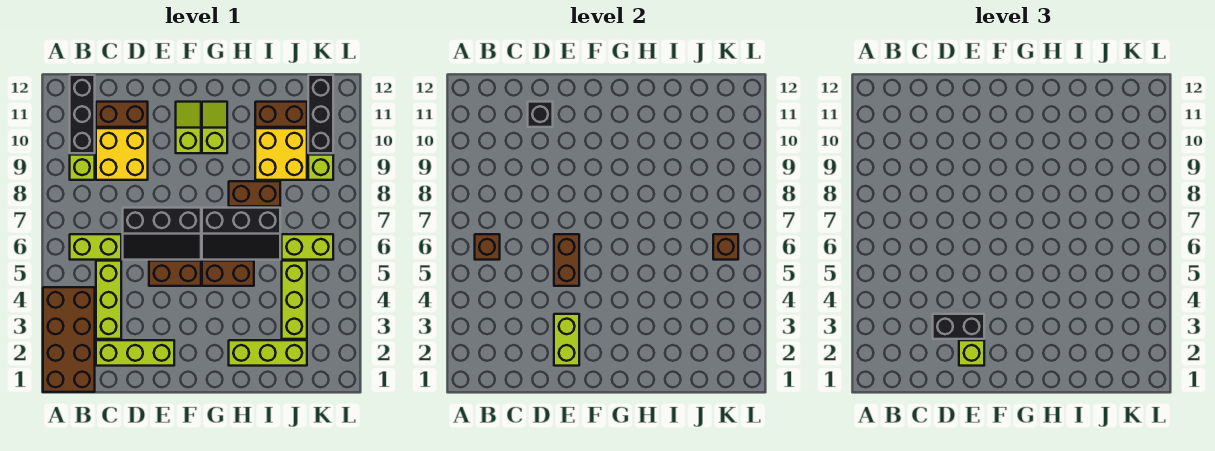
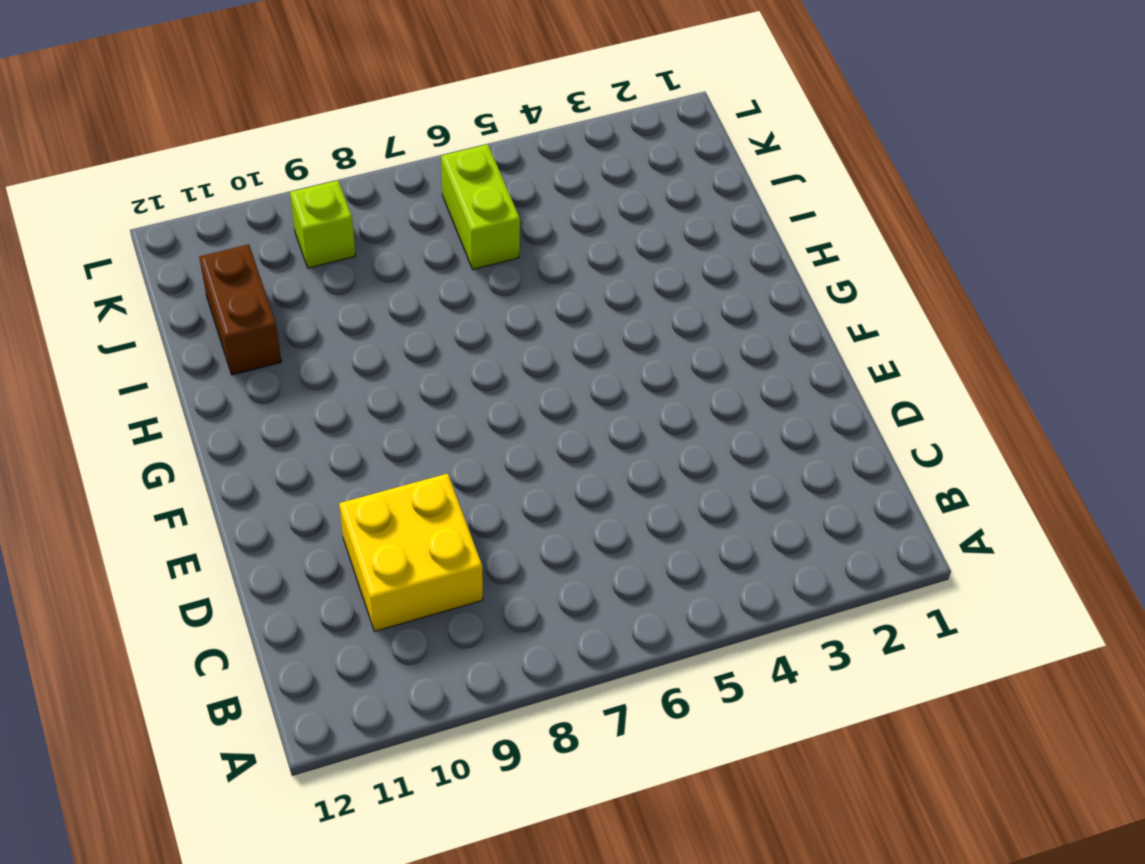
none -> brown 2x4 brick [43,287,95,392]
none -> lime 1x2 brick [70,234,121,260]
none -> lime 1x1 brick [70,155,95,180]

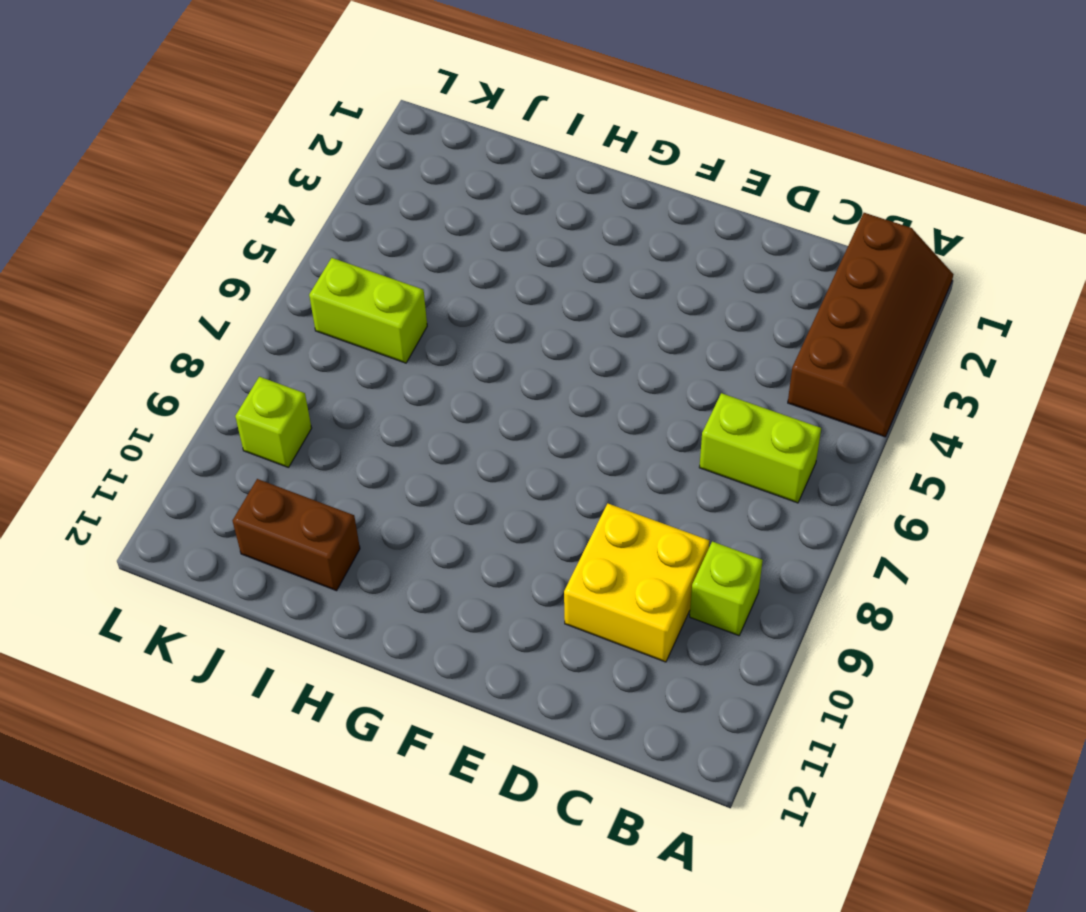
brown 2x4 slope [788,213,953,437] -> brown 2x4 brick [43,287,95,392]
none -> black 1x3 brick [70,75,95,153]
none -> lime 1x3 brick [96,340,174,366]
none -> lime 1x3 brick [96,261,121,339]

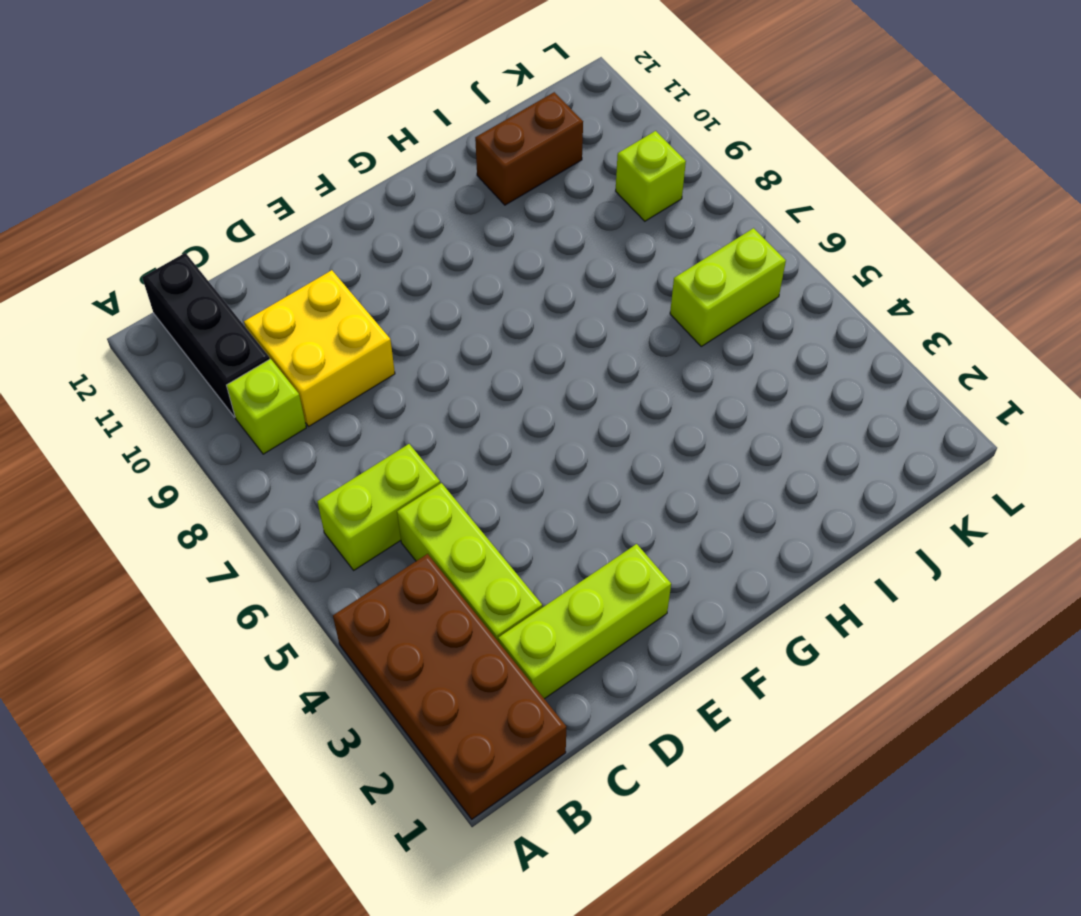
none -> brown 1x2 brick [96,102,148,127]
none -> black 2x3 slope [123,208,201,260]
none -> brown 1x2 brick [149,261,201,286]

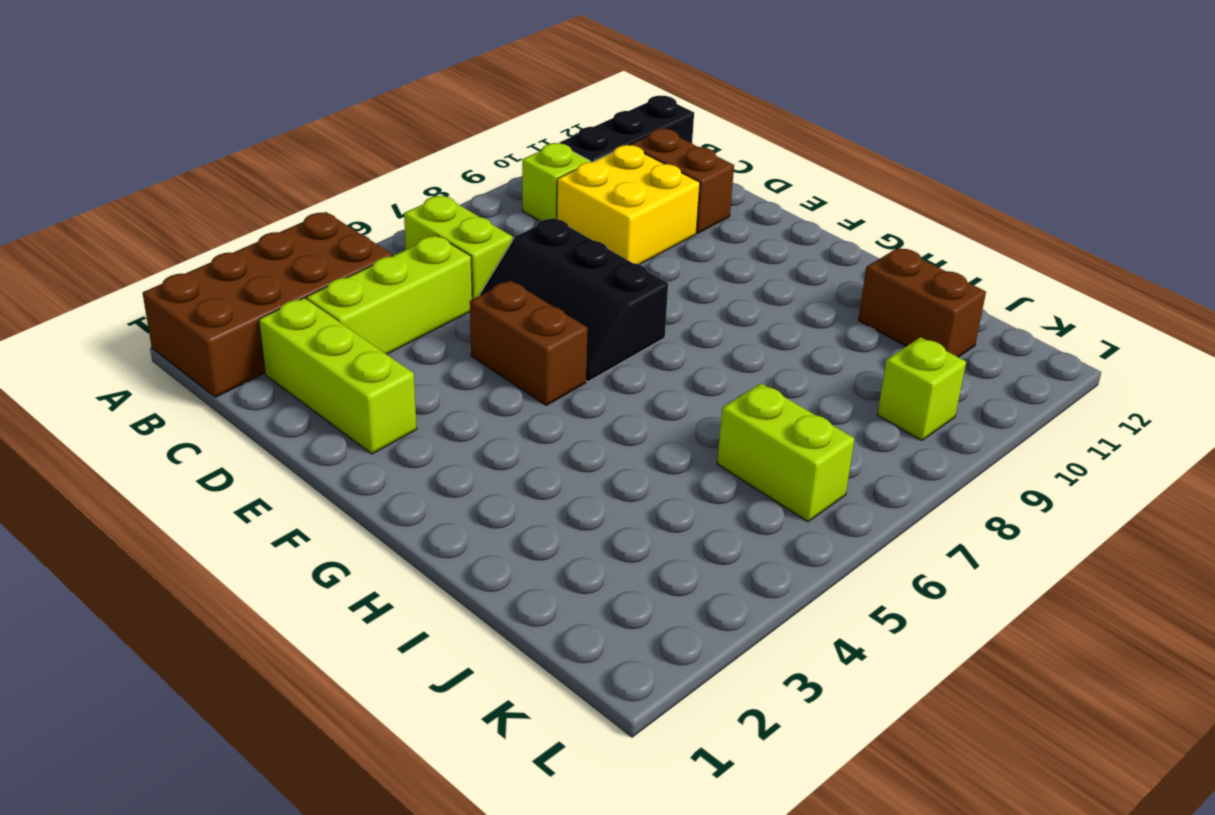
none -> lime 1x2 slope [176,102,201,153]
none -> brown 1x2 brick [202,261,254,286]
none -> black 2x3 slope [202,208,280,260]

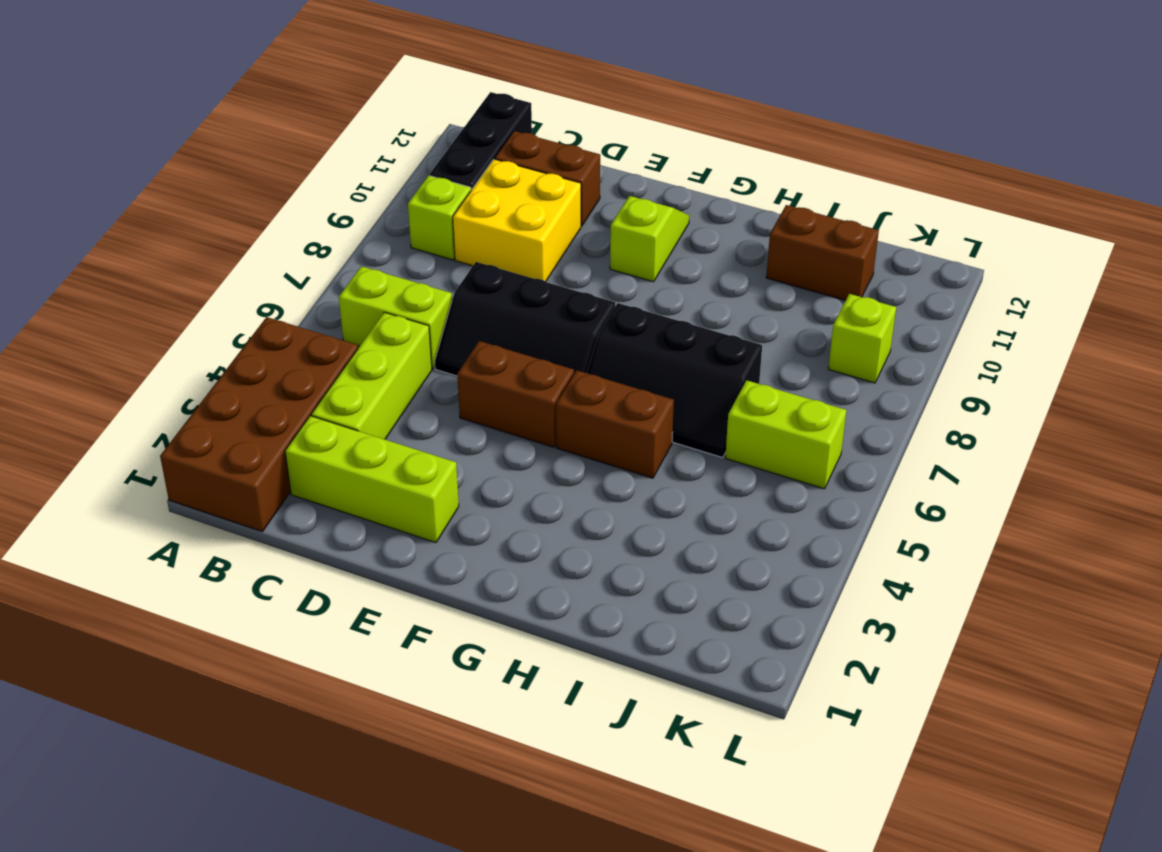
none -> lime 1x2 slope [202,102,227,153]
none -> lime 1x3 brick [229,340,307,366]
none -> brown 1x2 brick [229,181,280,206]

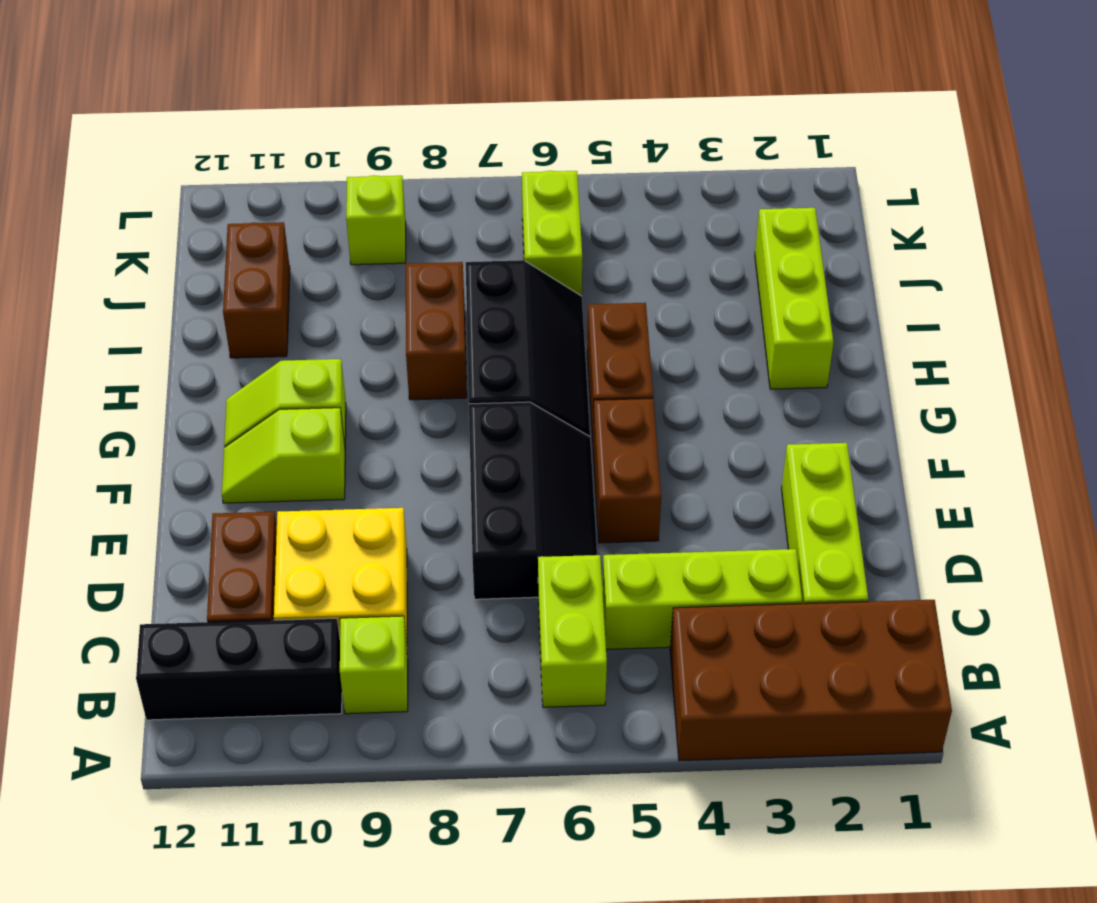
none -> yellow 2x2 brick [255,128,307,180]
none -> lime 1x3 brick [282,261,307,339]
none -> black 1x3 brick [308,75,333,153]

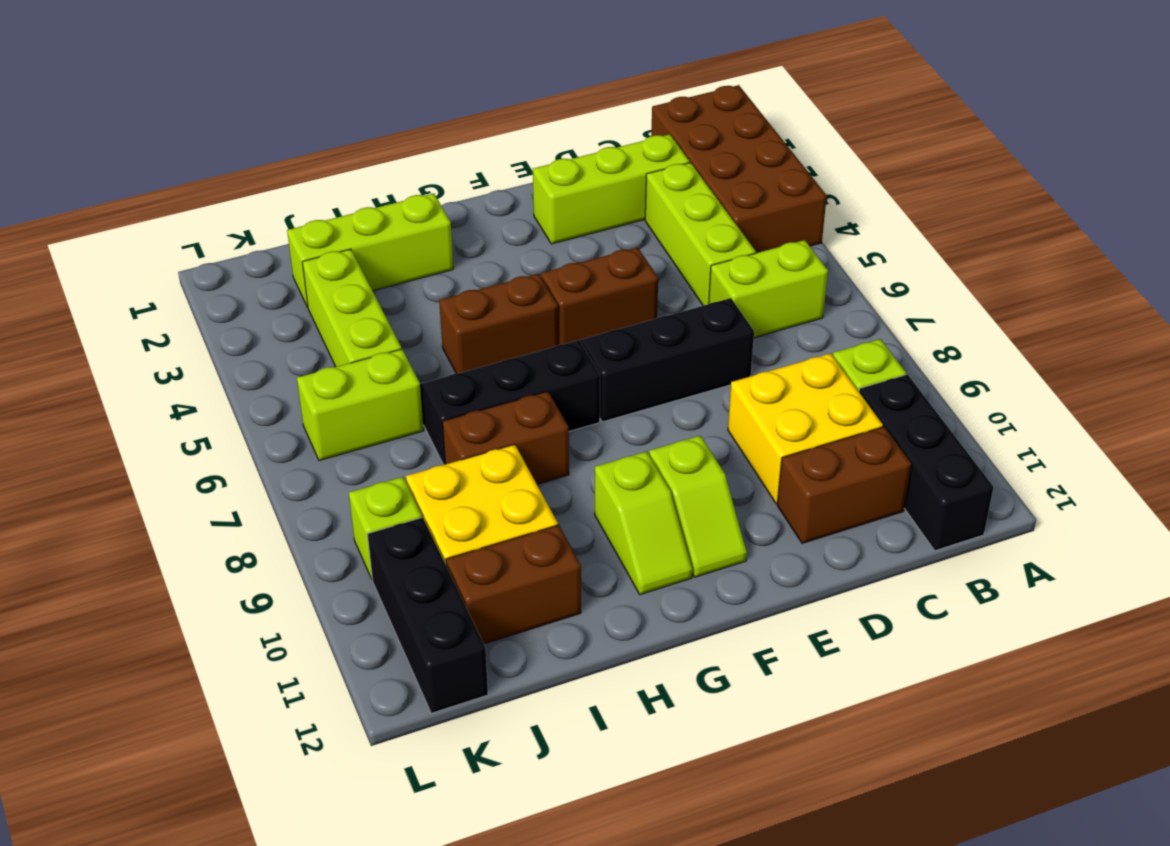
none -> brown 1x1 brick [475,234,500,260]
none -> black 1x1 brick [528,102,553,127]
none -> lime 1x2 brick [554,314,579,366]

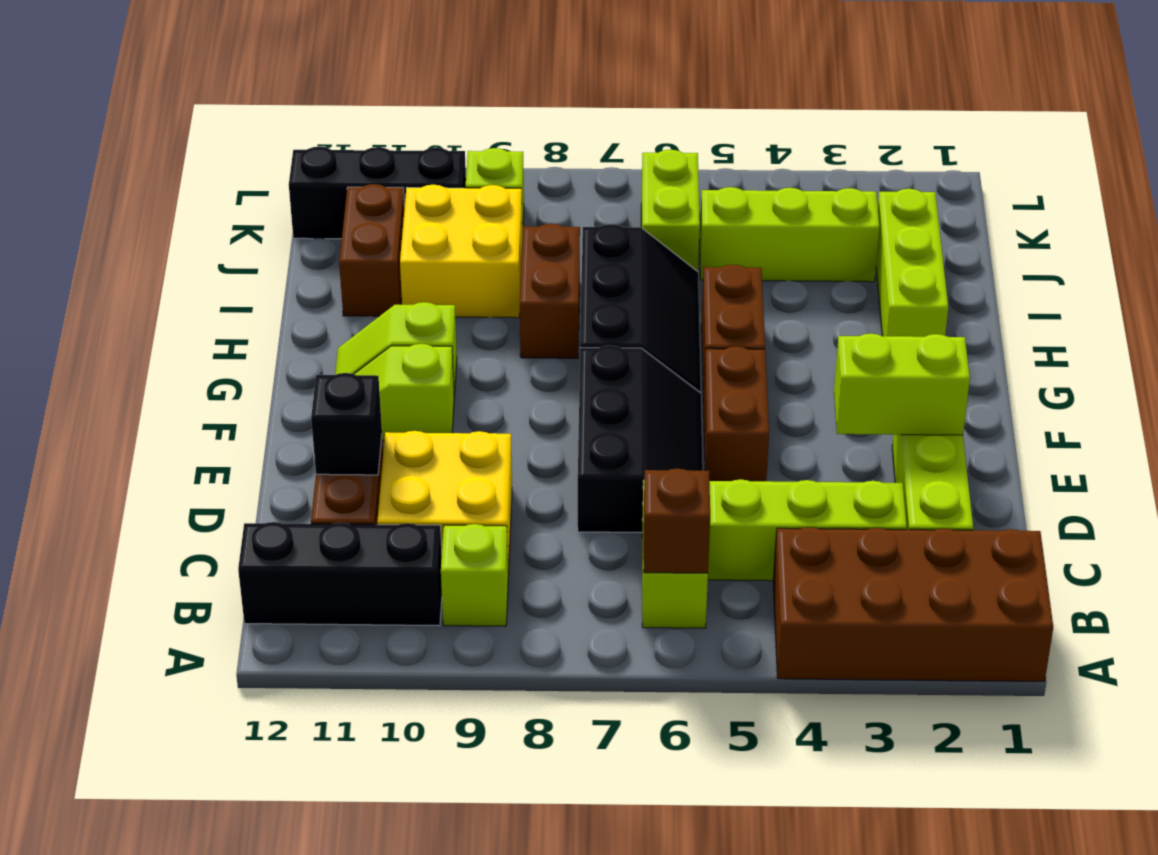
none -> brown 1x2 brick [554,234,579,286]
none -> brown 1x1 brick [713,234,738,260]
none -> black 1x2 brick [933,314,984,339]

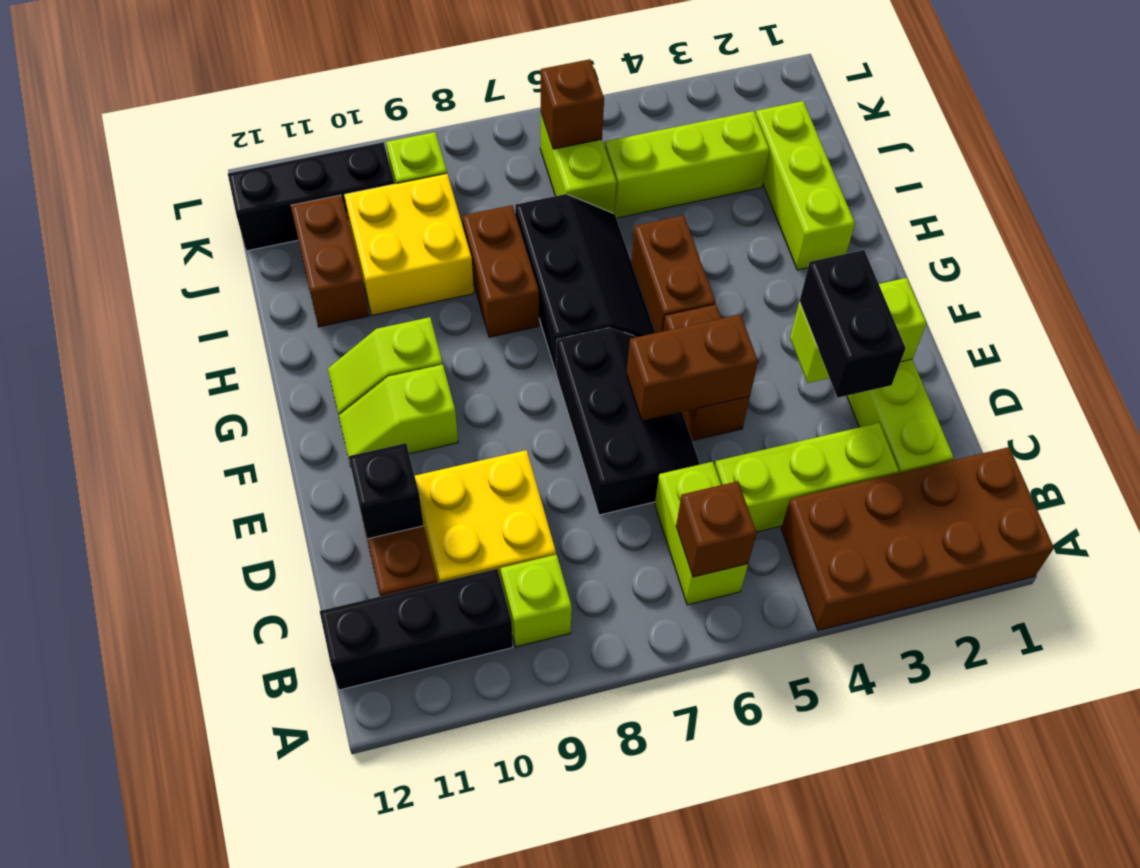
none -> lime 1x1 brick [959,340,984,366]

